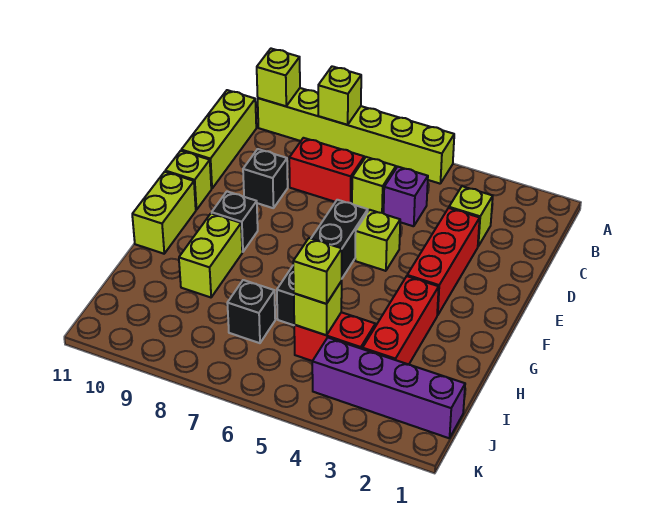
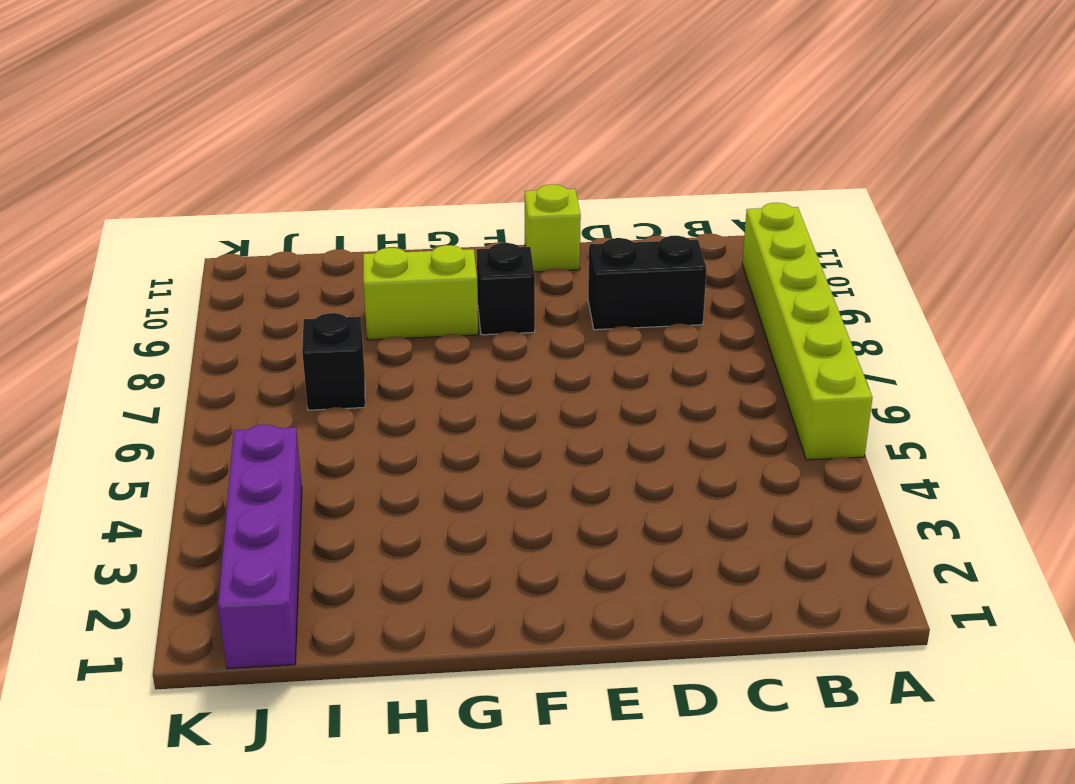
black 1x2 brick [588,236,706,330] -> black 1x1 brick [243,149,288,208]
none -> lime 1x3 brick [181,90,256,189]
none -> lime 1x1 brick [449,186,493,246]
none -> purple 1x1 brick [384,167,428,226]

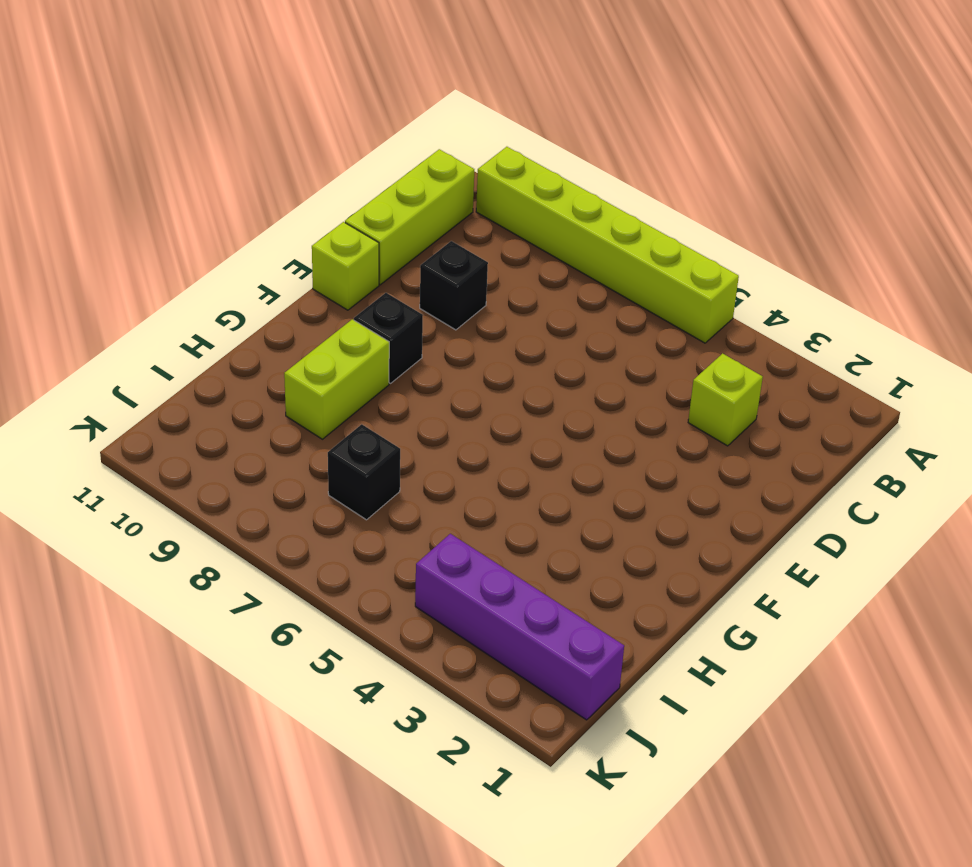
none -> purple 1x1 brick [384,167,428,226]
none -> lime 1x1 brick [352,157,396,213]
none -> red 1x2 brick [289,138,364,204]

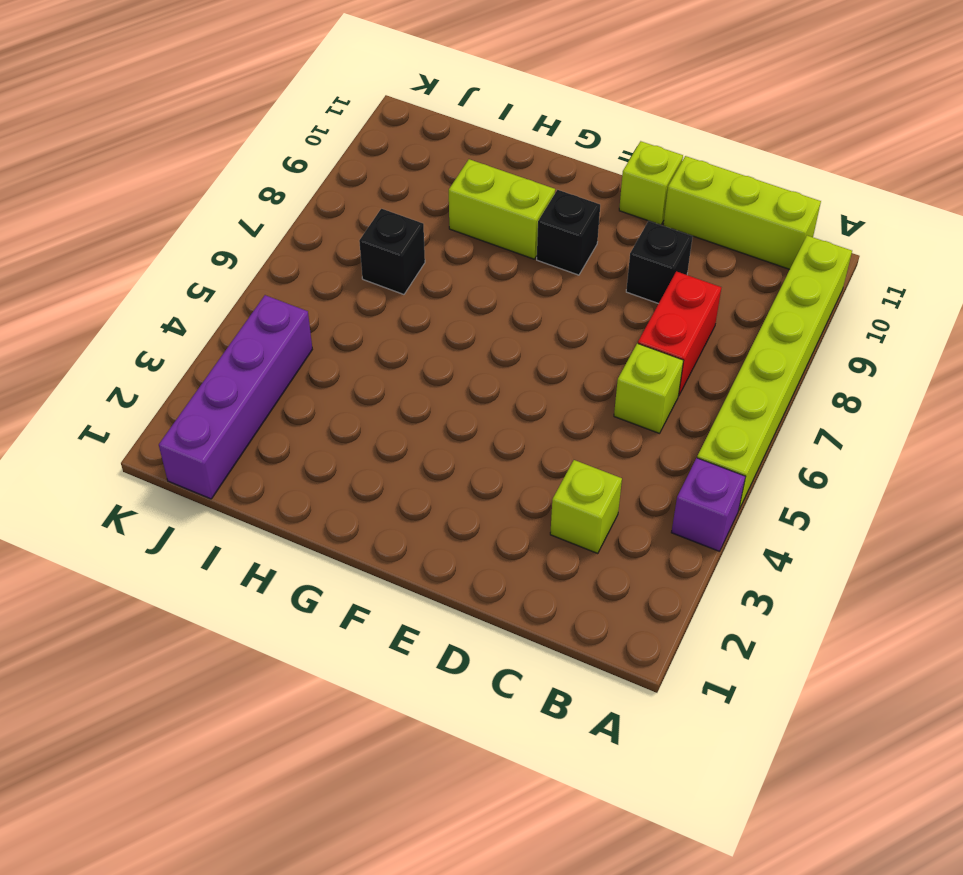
purple 1x1 brick [671,458,746,551] -> purple 1x1 brick moved to [384,167,428,226]
none -> red 1x3 brick [407,208,480,315]
none -> lime 1x1 brick [355,210,400,271]
none -> black 1x4 brick [277,200,368,325]

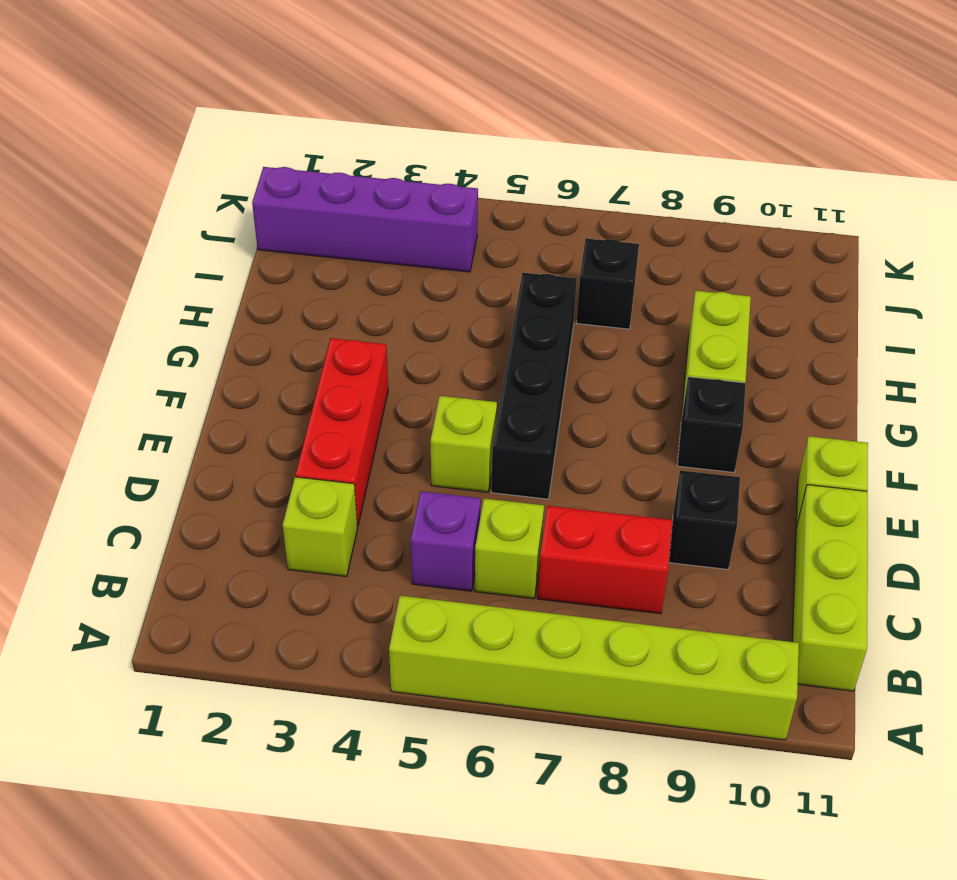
none -> lime 1x2 brick [132,172,196,254]
none -> red 1x3 brick [363,276,439,365]
none -> red 1x2 brick [294,312,375,361]

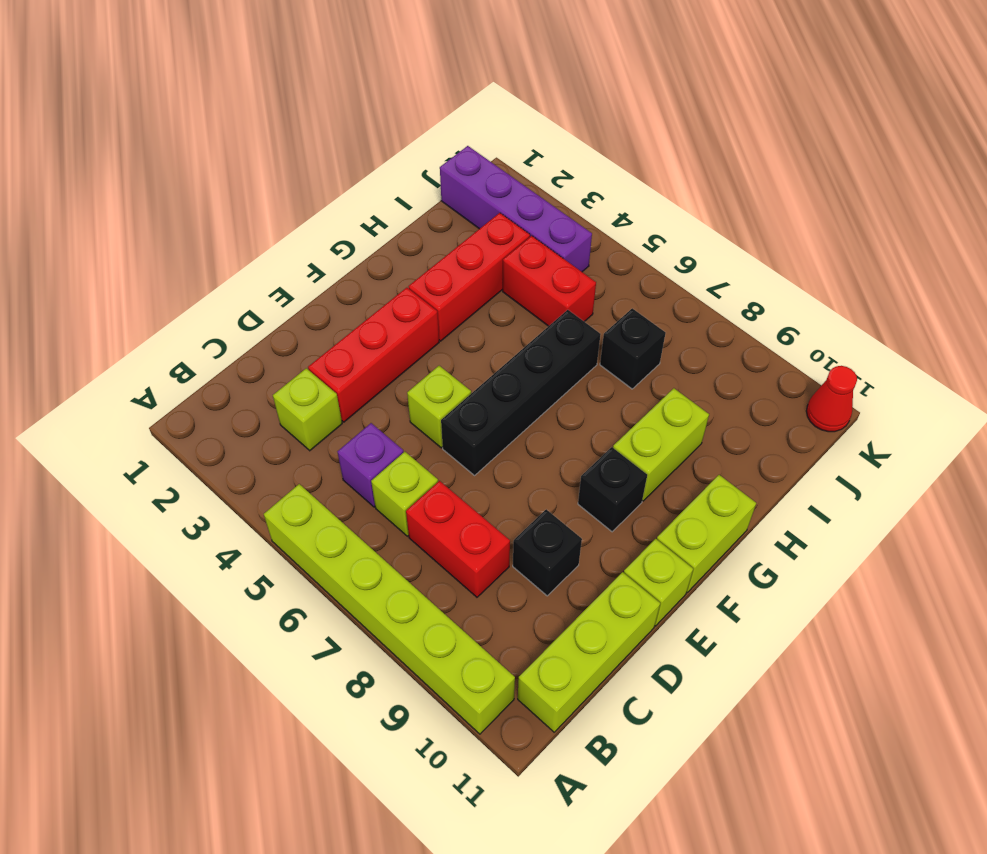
red 1x1 cone [806,366,857,432] -> none
none -> lime 1x1 brick [318,66,361,125]
none -> lime 1x1 brick [257,49,300,106]
none -> lime 1x1 brick [294,281,342,335]

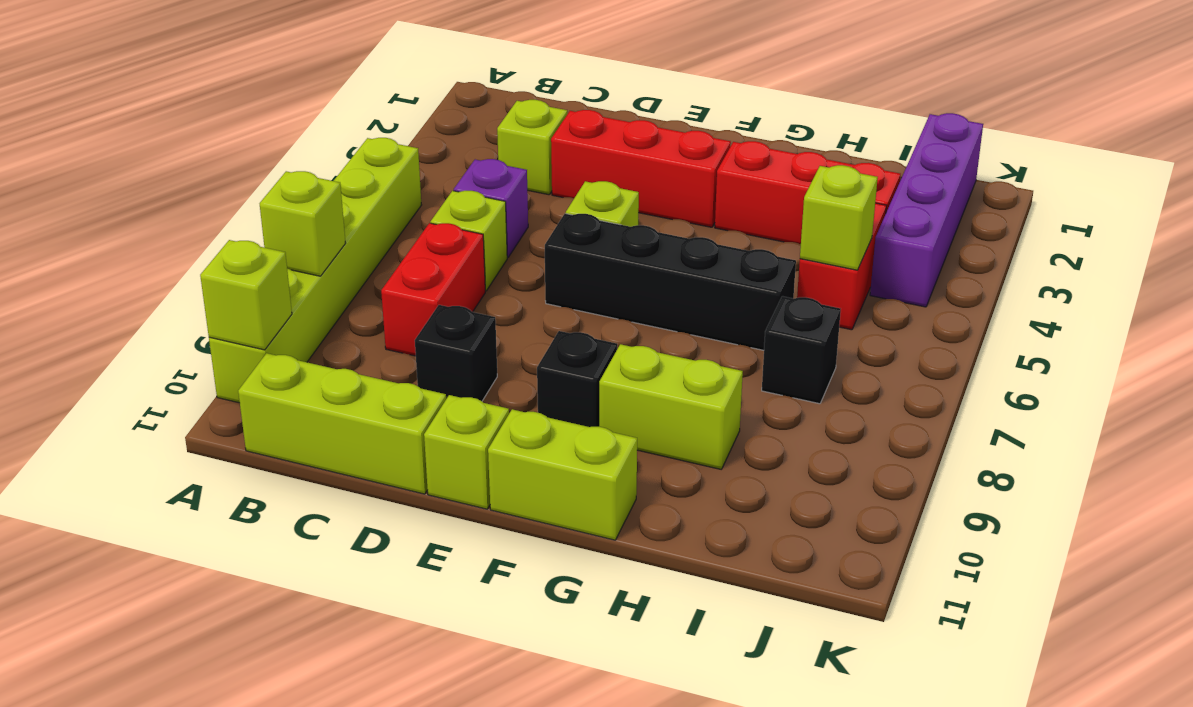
none -> lime 1x1 brick [293,238,342,304]

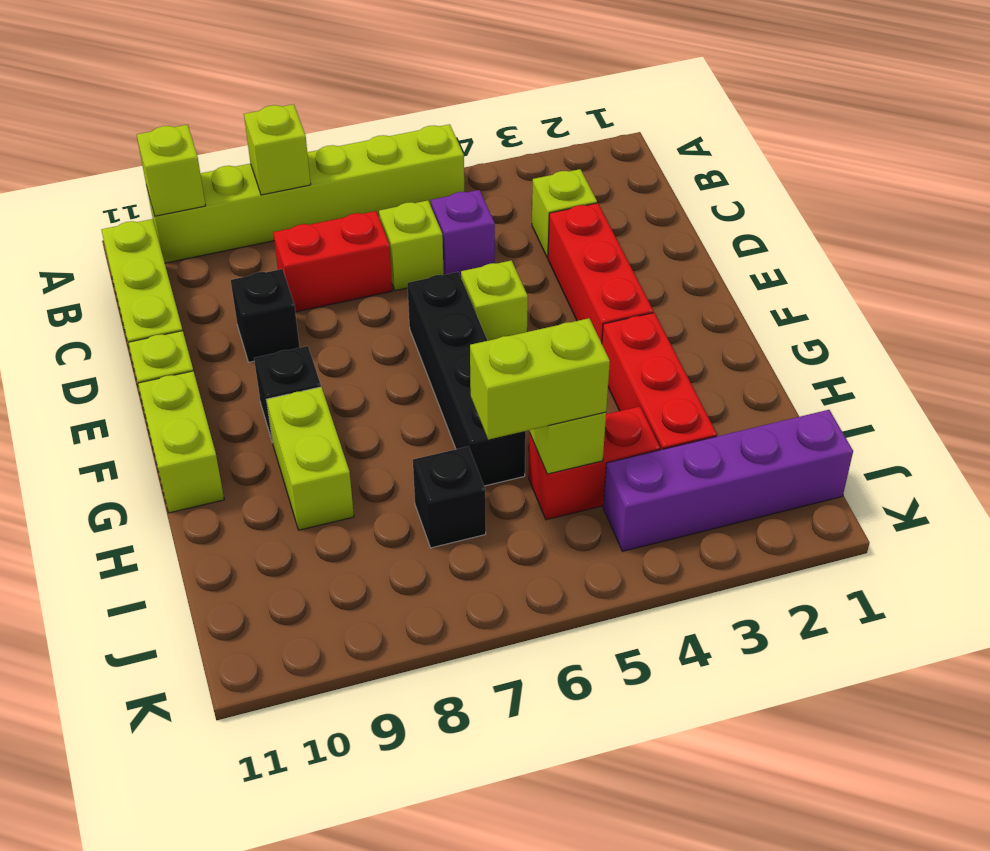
lime 1x2 brick [470,318,610,440] -> lime 1x1 brick [293,238,342,304]

